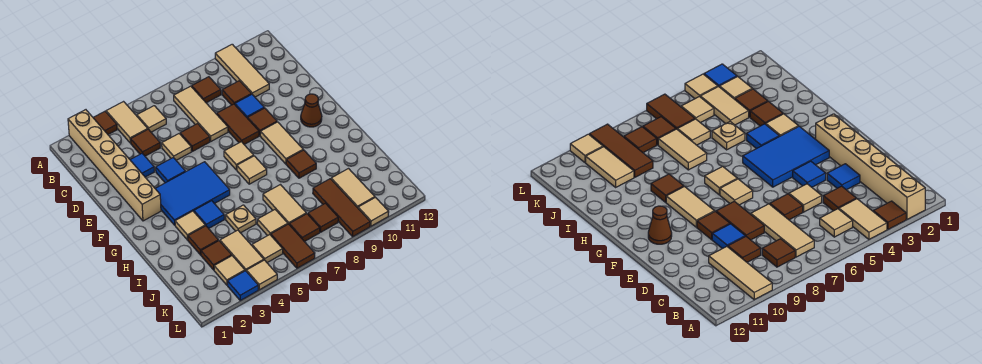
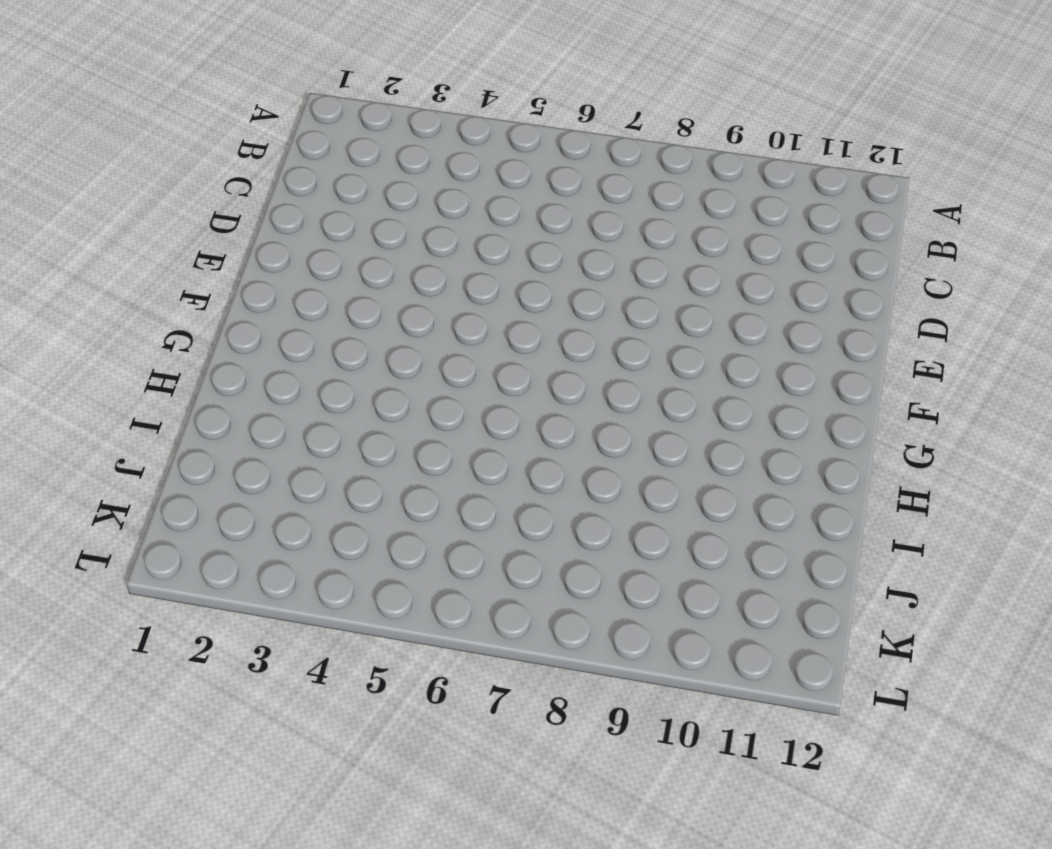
none -> tan 1x6 brick [68,110,161,221]
none -> brown 1x1 tile [93,111,117,134]
none -> tan 1x2 tile [106,102,148,143]
none -> tan 1x3 tile [215,44,269,97]

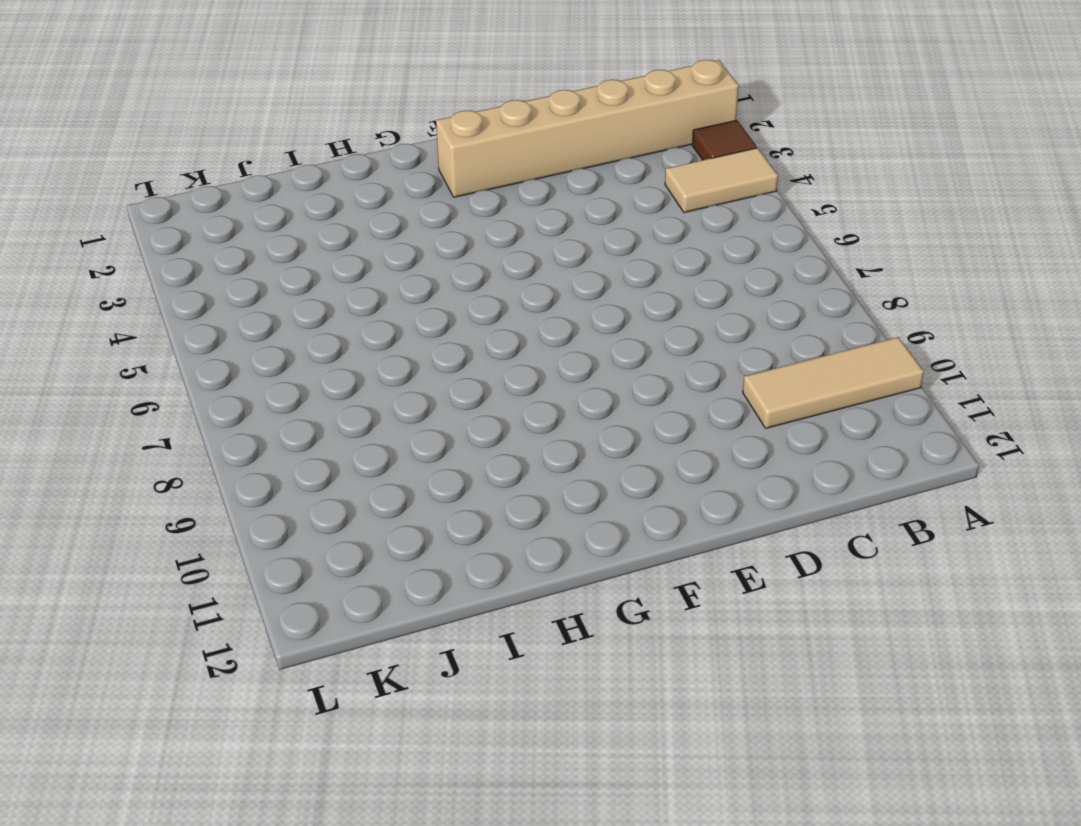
none -> tan 1x1 tile [137,106,166,132]
none -> tan 1x3 tile [174,86,228,141]
none -> brown 1x1 tile [192,77,221,103]
none -> brown 1x1 tile [131,129,160,156]

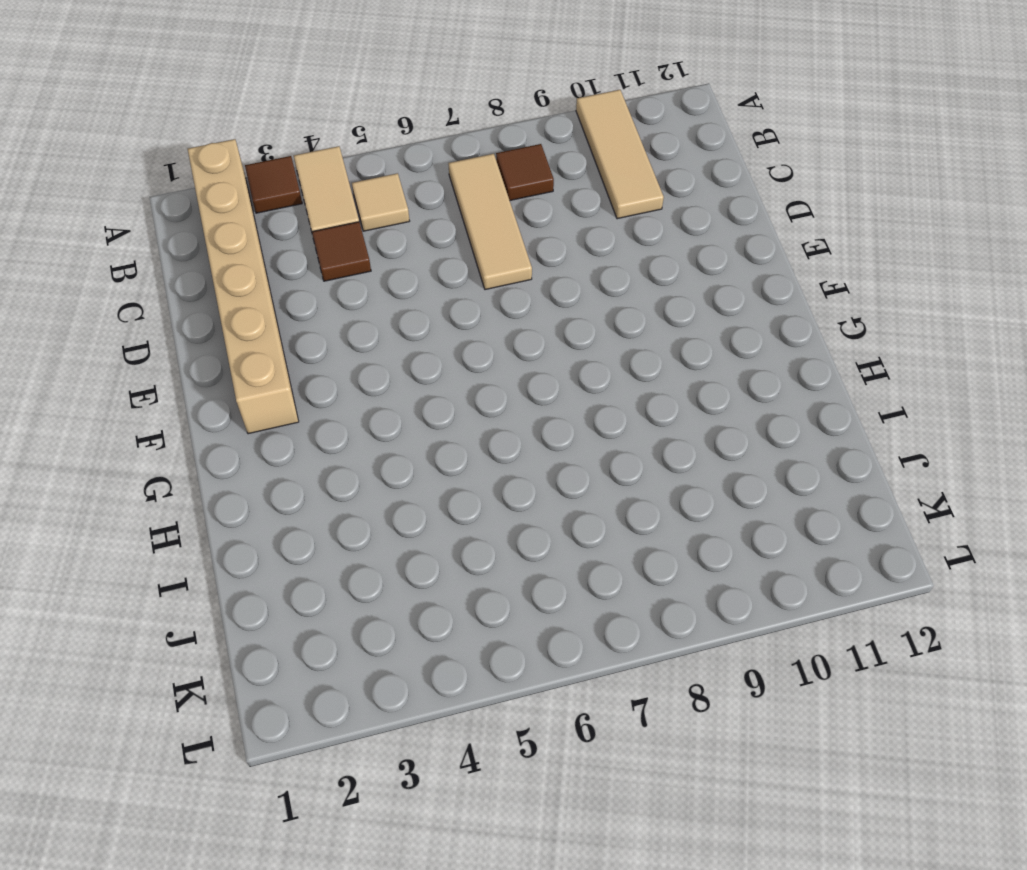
none -> brown 1x1 tile [222,81,251,105]
none -> blue 1x1 tile [130,153,154,177]
none -> tan 1x1 tile [162,134,191,160]
none -> brown 1x1 tile [180,124,210,151]

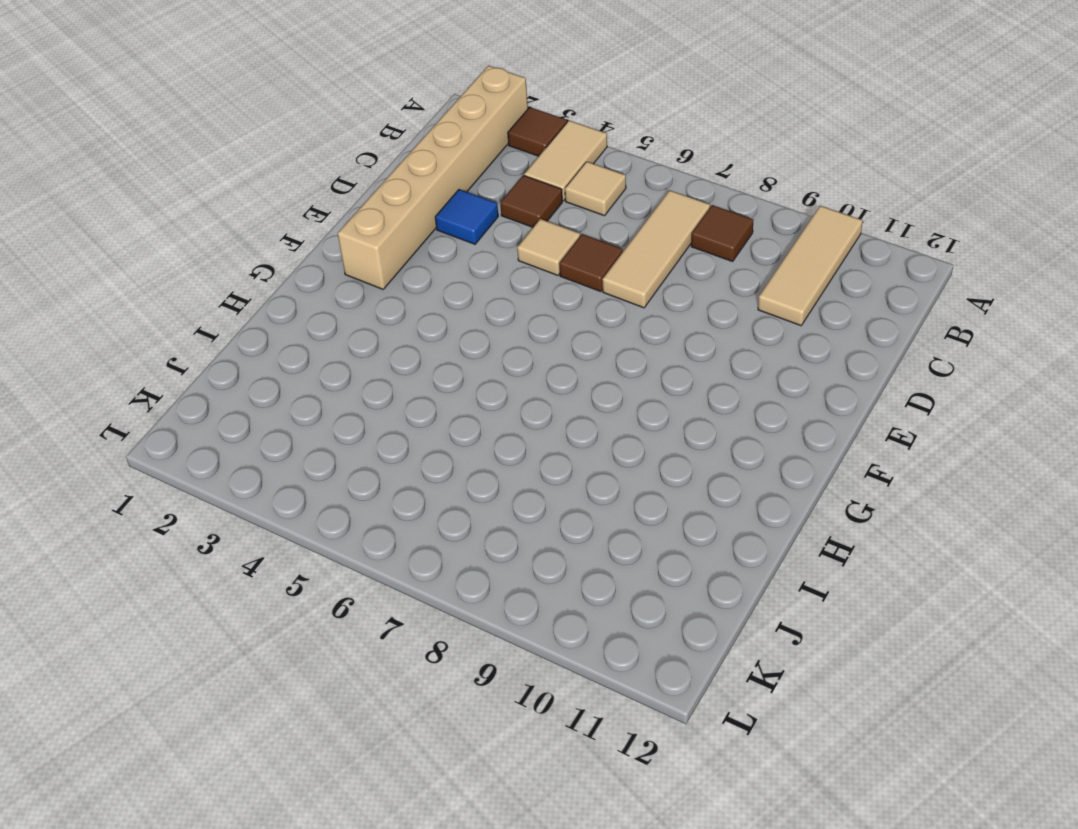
none -> brown 1x1 tile [222,81,251,105]
none -> brown 1x2 tile [217,104,259,144]
none -> blue 1x1 tile [235,94,264,118]
none -> blue 1x1 tile [156,157,185,183]

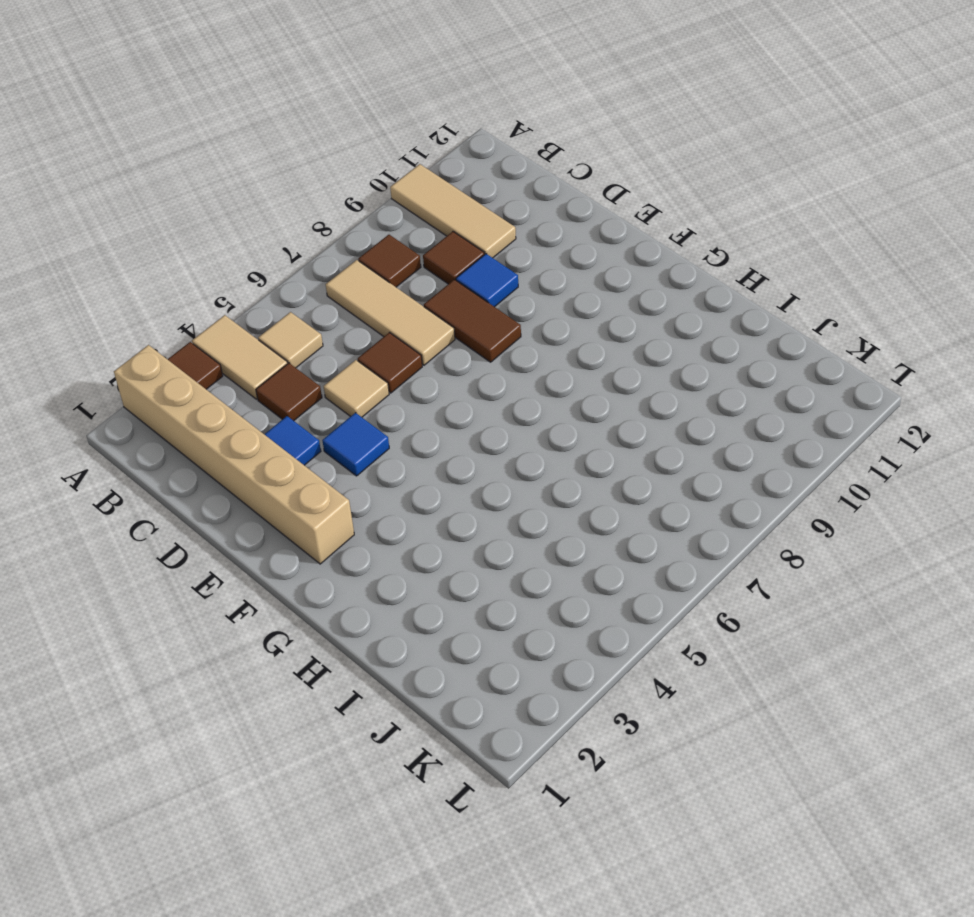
none -> brown 1x1 tile [248,108,277,136]
none -> blue 2x3 tile [155,162,230,225]
none -> tan 1x1 tile [224,142,254,170]
none -> tan 1x2 tile [260,122,303,164]

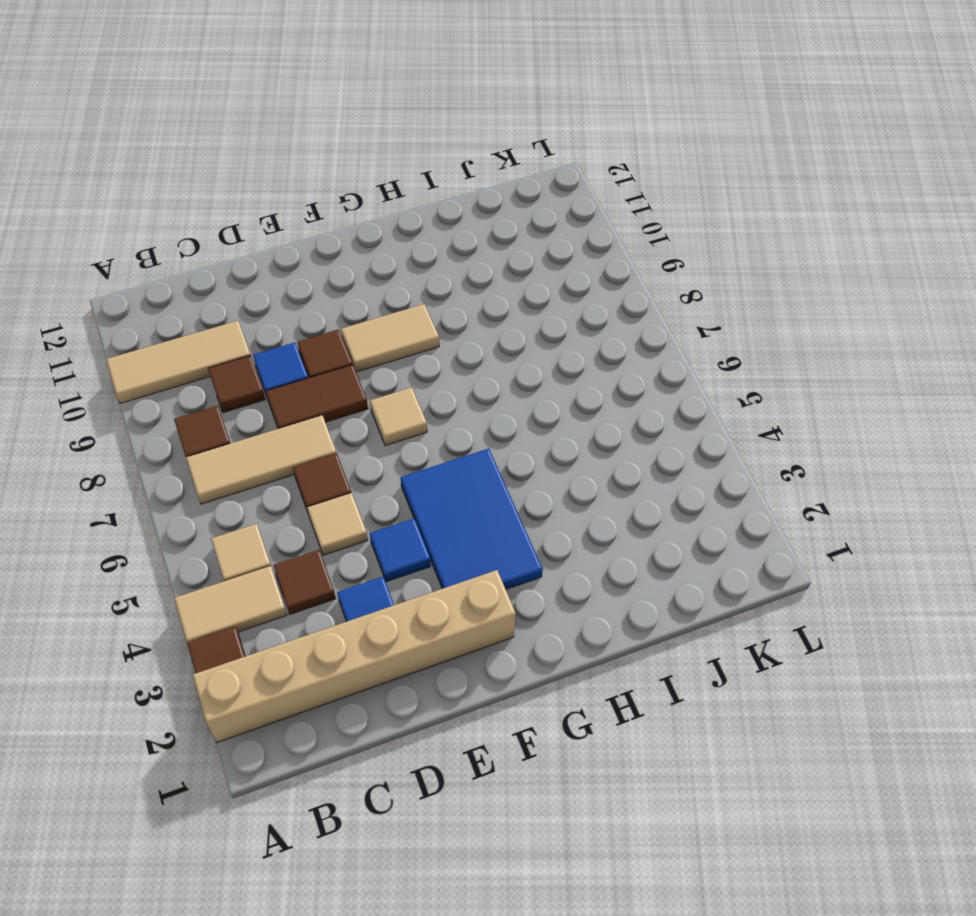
none -> brown 1x1 cone [301,94,322,127]
none -> tan 1x1 tile [237,156,267,184]
none -> tan 1x1 tile [175,211,205,240]
none -> blue 1x1 tile [194,201,224,228]

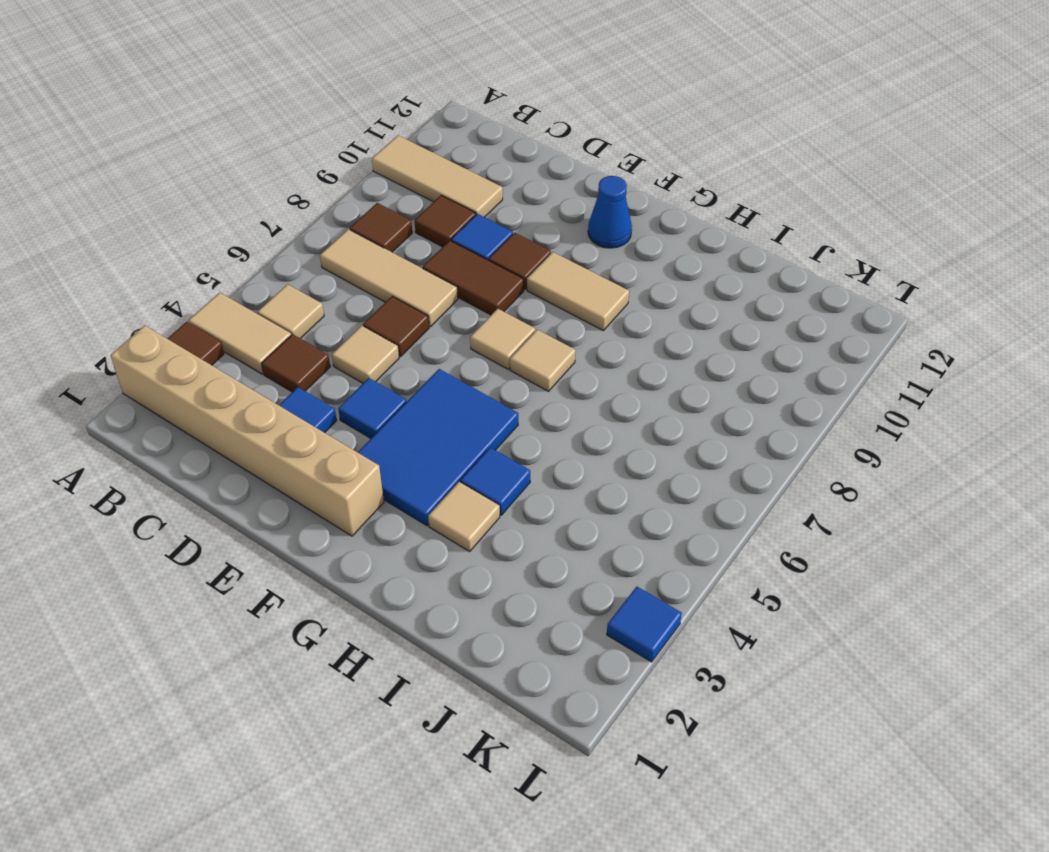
blue 1x1 cone [588,176,632,248] -> brown 1x1 cone [301,94,322,127]
none -> brown 1x1 tile [286,150,316,178]
none -> brown 1x1 tile [188,226,218,255]
none -> tan 1x1 plate [226,205,256,233]
none -> tan 1x2 tile [263,185,306,224]

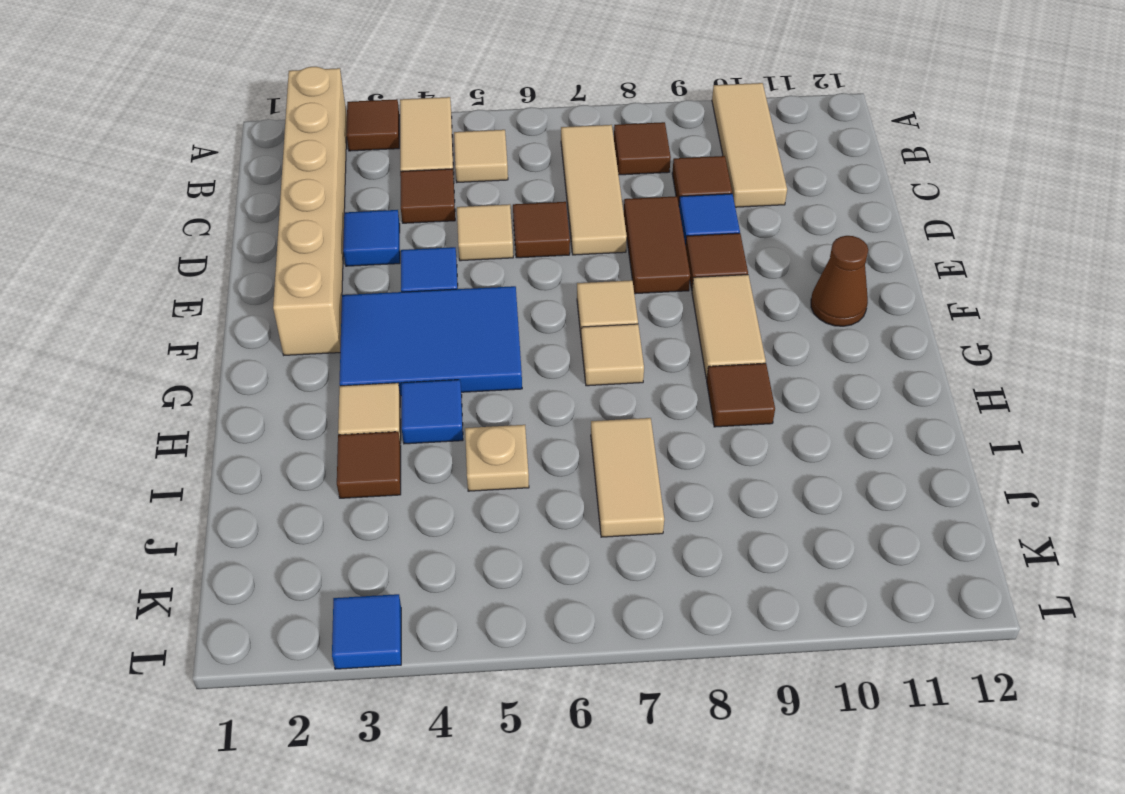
none -> brown 1x1 tile [201,241,232,270]
none -> tan 1x2 tile [220,230,264,271]
none -> tan 1x1 tile [257,210,288,236]
none -> brown 1x3 tile [313,179,370,237]

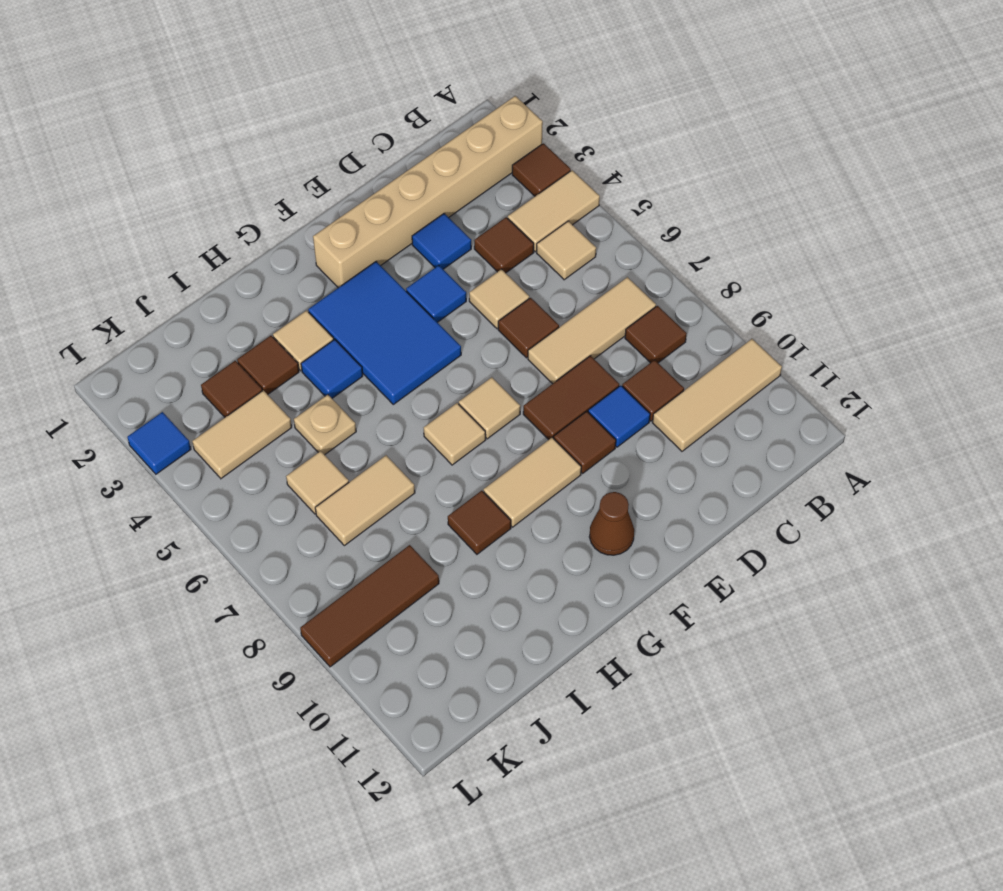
none -> tan 1x2 tile [331,169,375,208]
none -> tan 1x1 tile [214,256,245,285]
none -> tan 1x1 tile [252,235,283,263]
none -> brown 1x2 tile [271,224,315,268]

